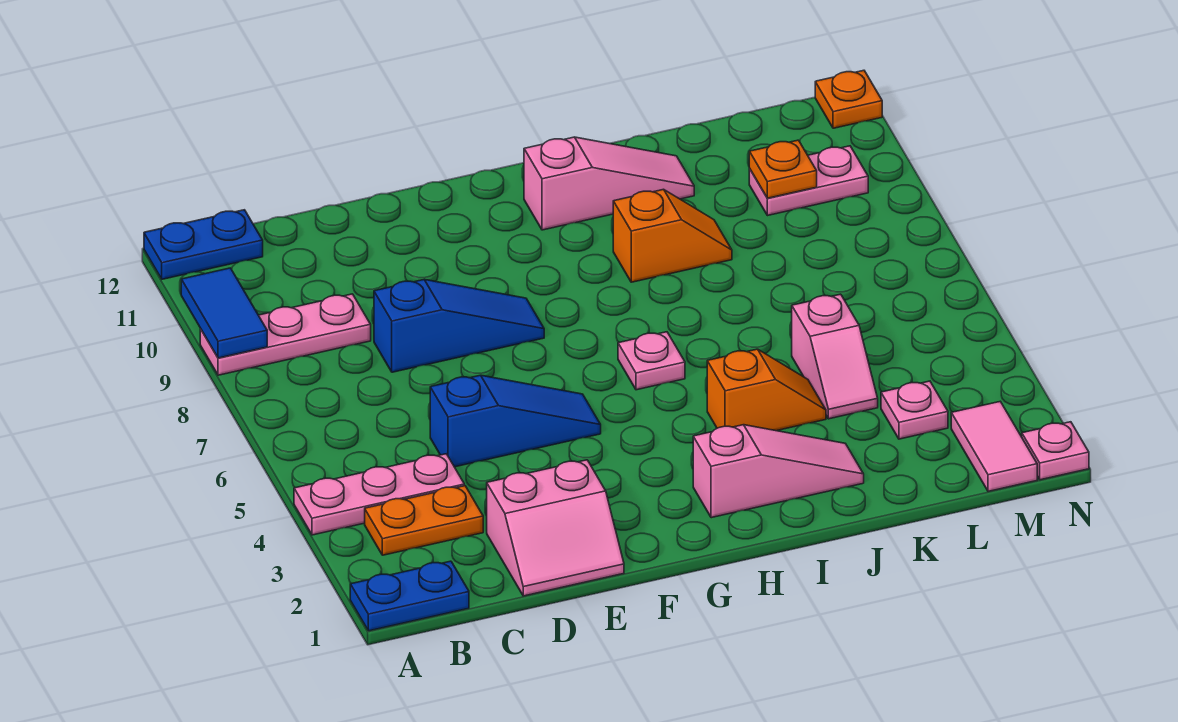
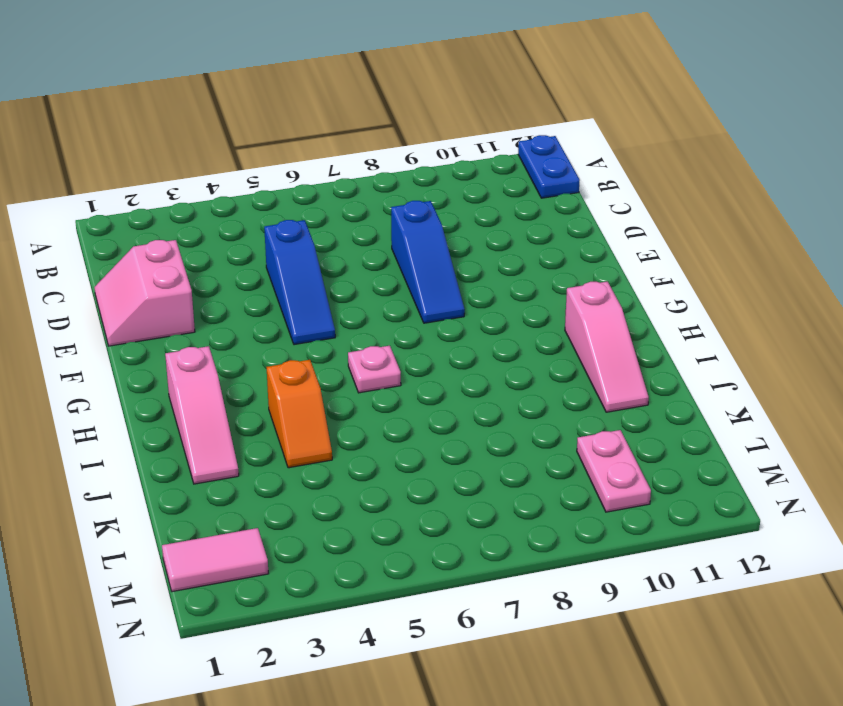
none -> blue 1x2 plate [350,561,469,631]
none -> pink 1x3 plate [294,454,464,535]
none -> pink 1x3 plate [200,294,371,375]

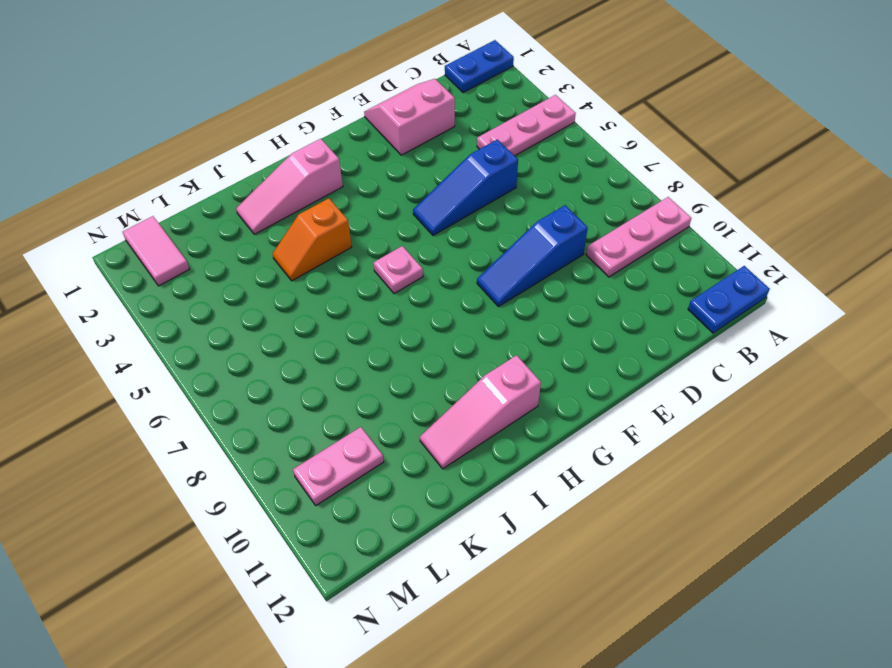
none -> orange 1x2 plate [365,486,483,555]
none -> orange 1x2 slope [613,189,732,282]
none -> pink 1x2 slope [792,294,878,419]

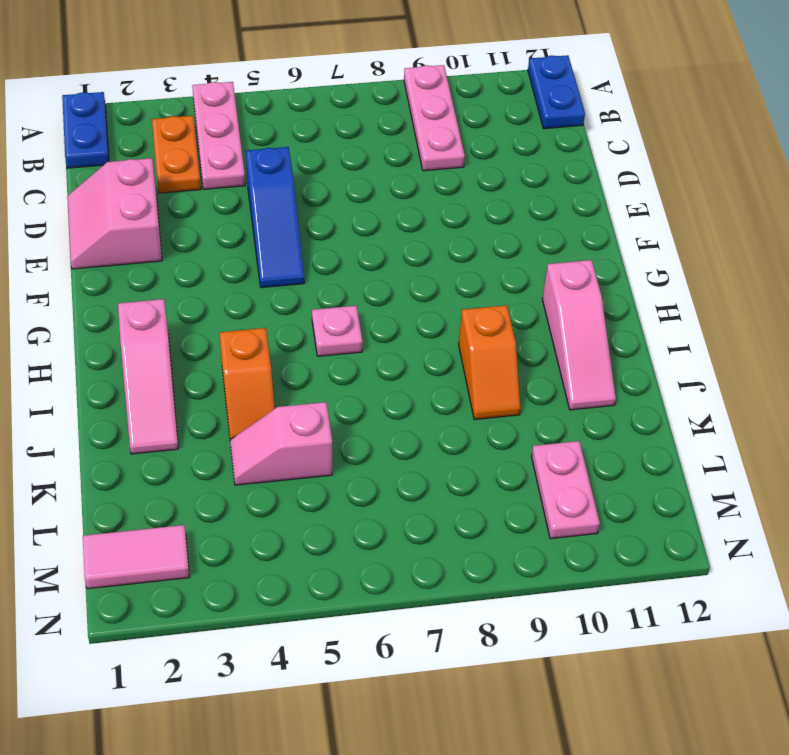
none -> blue 1x3 slope [374,280,544,372]
none -> pink 1x1 plate [881,381,948,439]
none -> pink 1x1 plate [1022,422,1089,480]

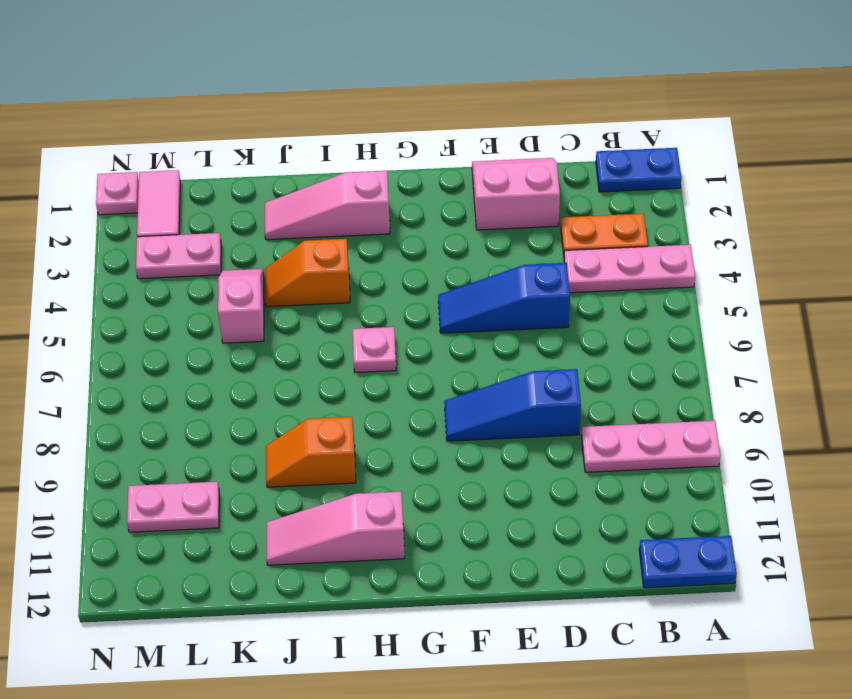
pink 1x2 plate [136,233,221,279] -> pink 1x1 plate [881,381,948,439]
none -> orange 1x1 plate [815,70,882,128]
none -> blue 1x2 tile [181,268,267,358]
none -> orange 1x1 plate [749,140,817,198]

